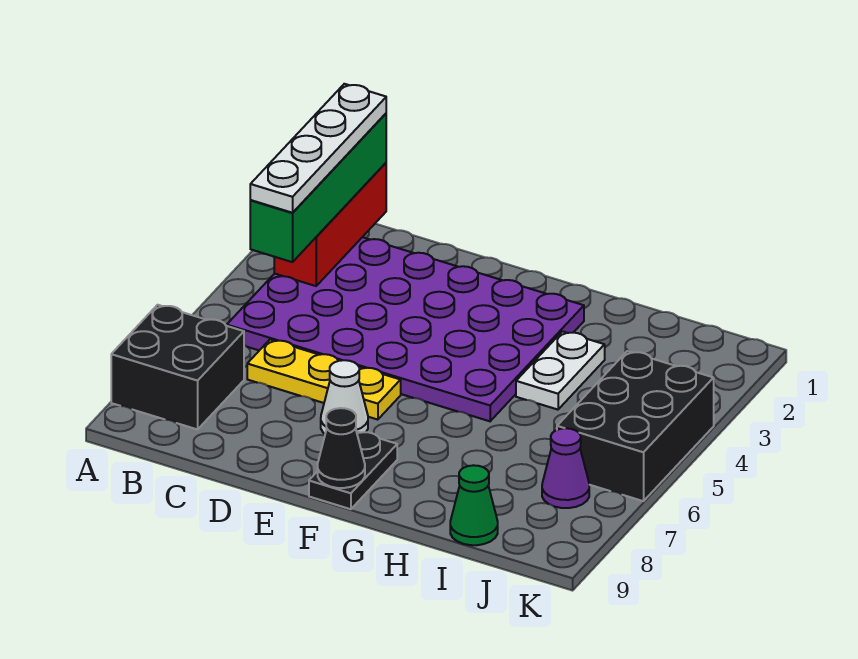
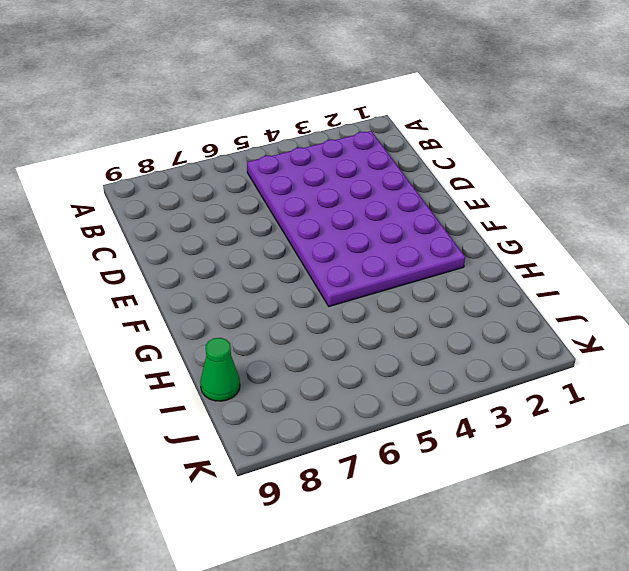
none -> black 2x2 brick [111,305,244,429]
none -> yellow 1x3 plate [247,340,401,420]
none -> white 1x1 cone [321,360,368,434]

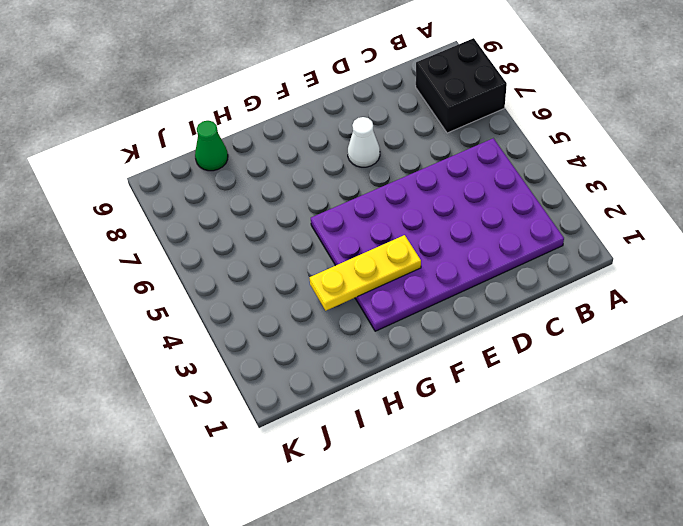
yellow 1x3 plate [310,235,421,311] -> yellow 1x3 plate moved to [247,340,401,420]
none -> black 1x2 plate [309,432,397,509]
none -> white 1x2 plate [516,331,605,410]
none -> black 2x3 brick [557,351,714,501]

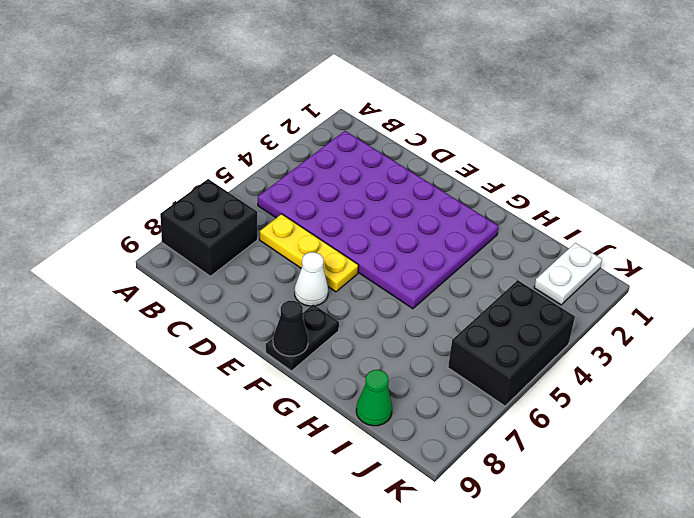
white 1x2 plate [534,243,602,305] -> white 1x2 plate moved to [516,331,605,410]
none -> purple 1x1 cone [542,428,589,508]
none -> red 1x3 brick [274,163,386,286]
none -> green 1x4 brick [250,114,386,262]

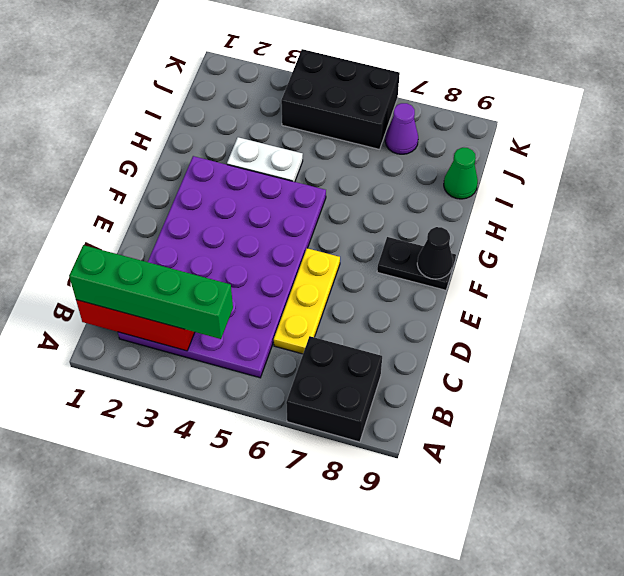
none -> white 1x1 cone [321,360,368,434]
none -> white 1x4 plate [250,84,386,213]

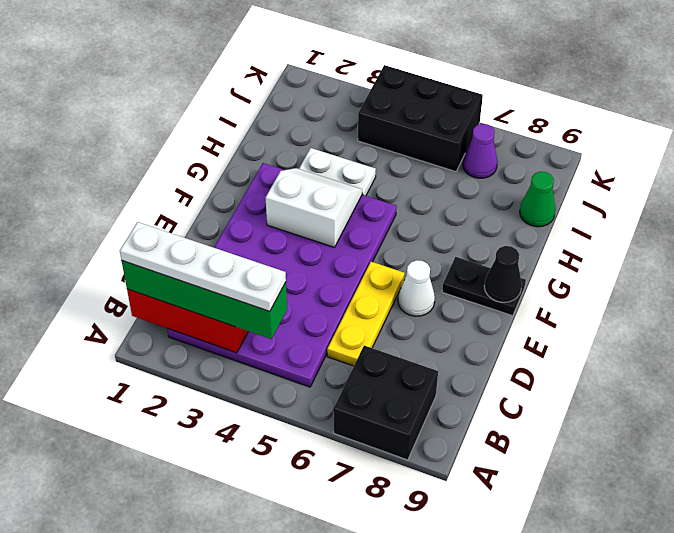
white 2x2 slope [265,168,362,247] -> none

